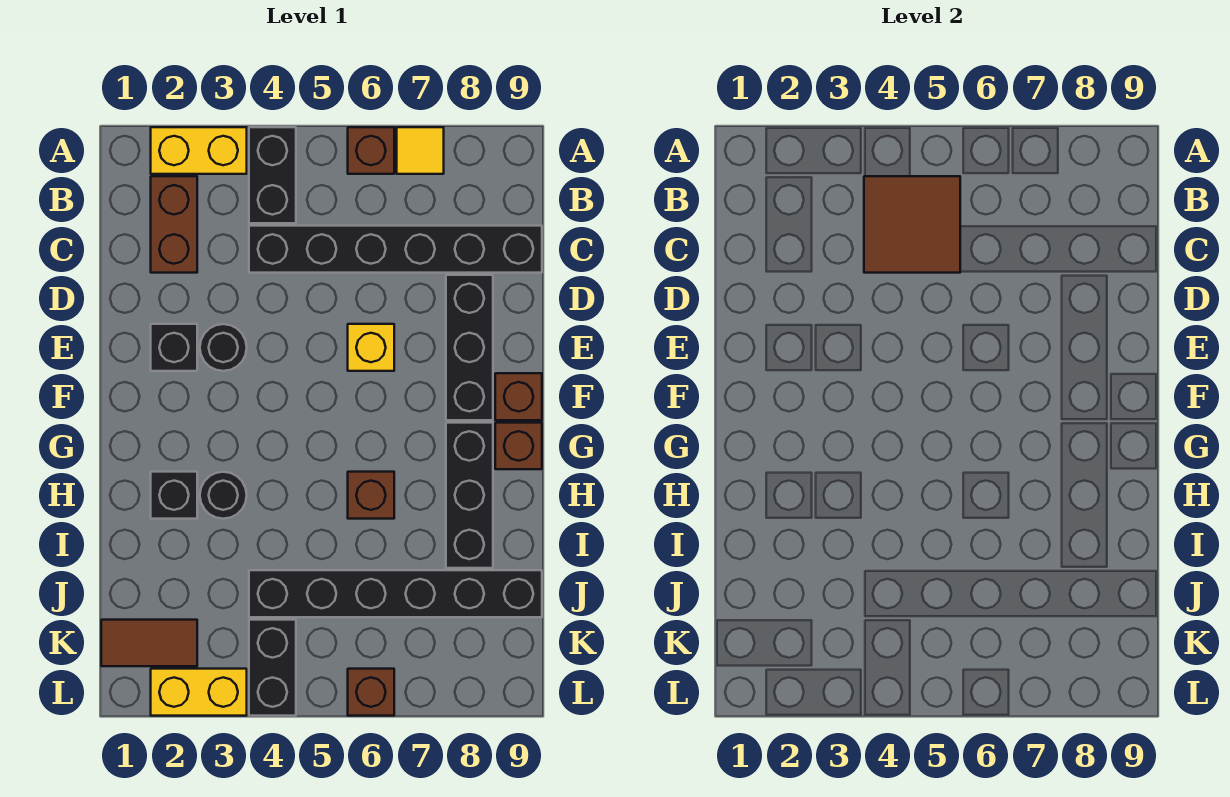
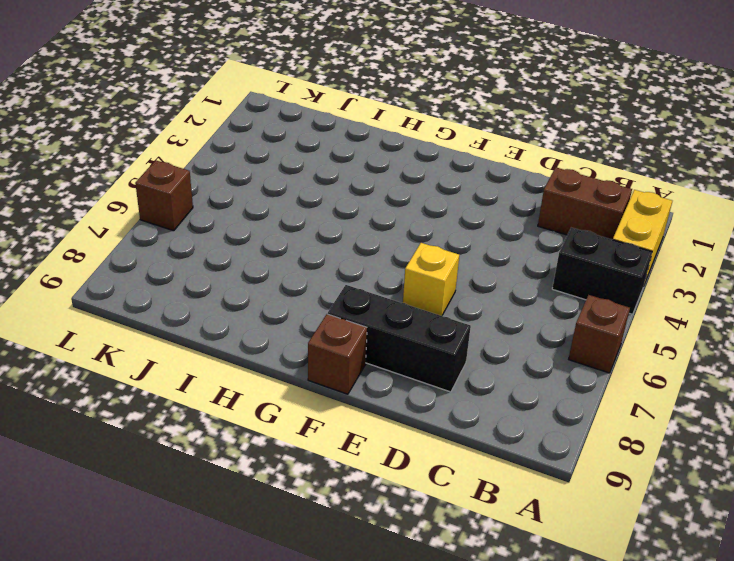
none -> yellow 1x1 tile [397,127,444,174]
none -> black 1x6 brick [249,226,542,273]
none -> black 1x1 brick [151,324,197,371]

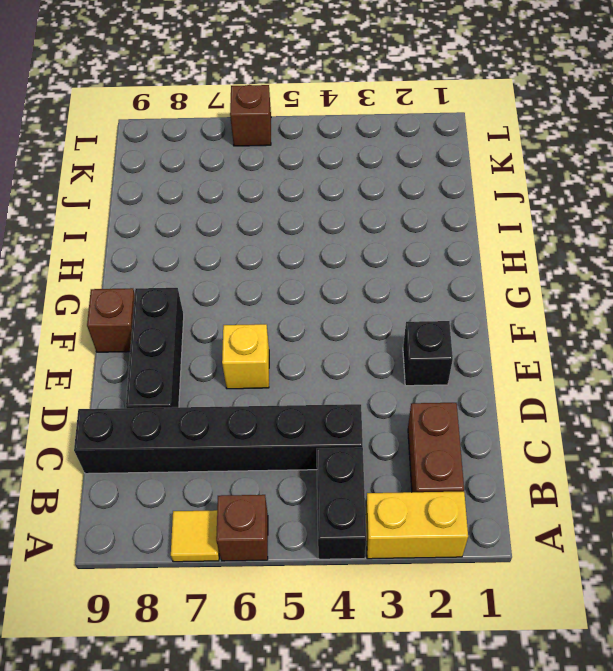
none -> black 1x1 round brick [200,324,247,371]
none -> black 1x3 brick [446,423,493,568]
none -> brown 1x1 brick [495,423,542,469]

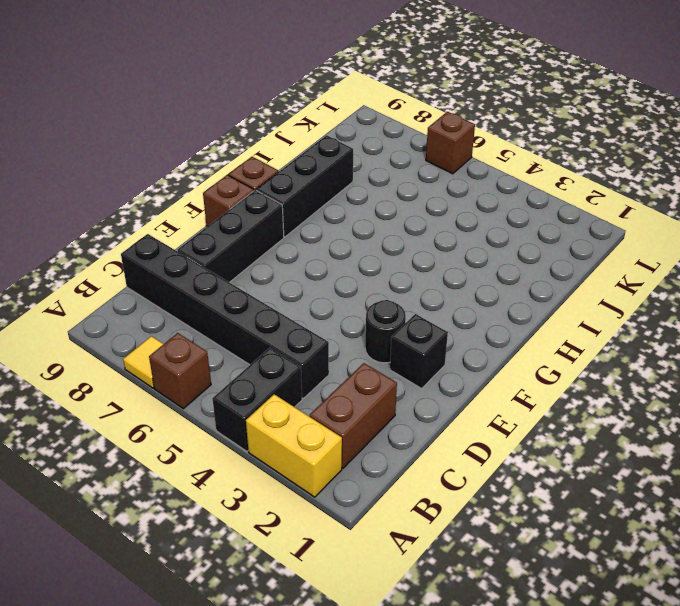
none -> yellow 1x1 brick [348,324,394,371]
none -> black 1x1 brick [151,472,197,519]
none -> black 1x1 round brick [200,472,247,519]

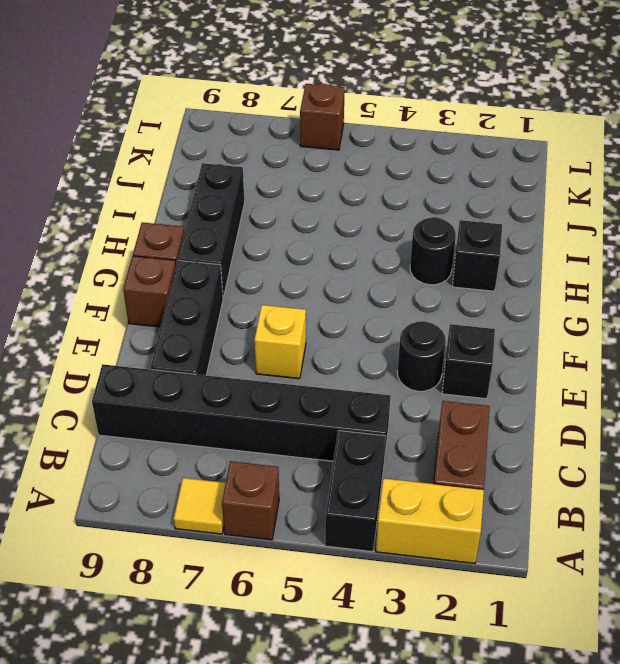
none -> brown 1x1 brick [348,472,394,519]
none -> black 1x6 brick [249,570,542,617]
none -> brown 1x2 tile [101,620,197,666]

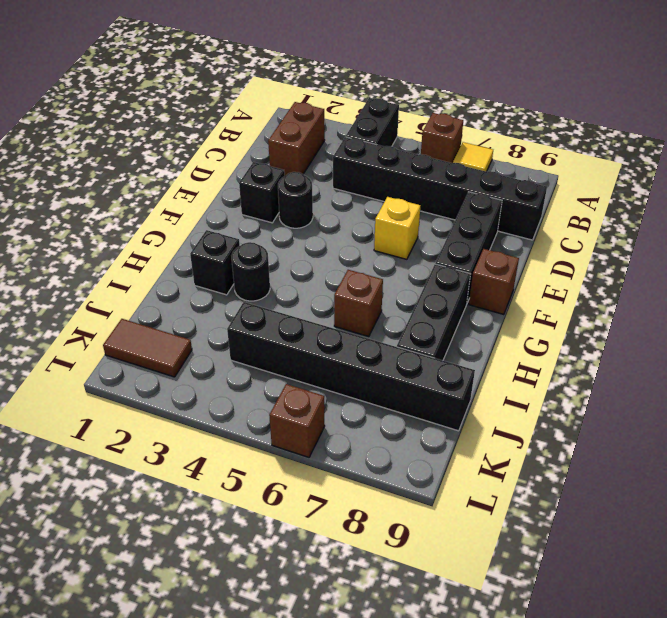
none -> yellow 1x2 brick [151,127,247,174]
none -> brown 1x1 brick [495,423,542,469]
none -> black 1x2 brick [249,620,296,716]

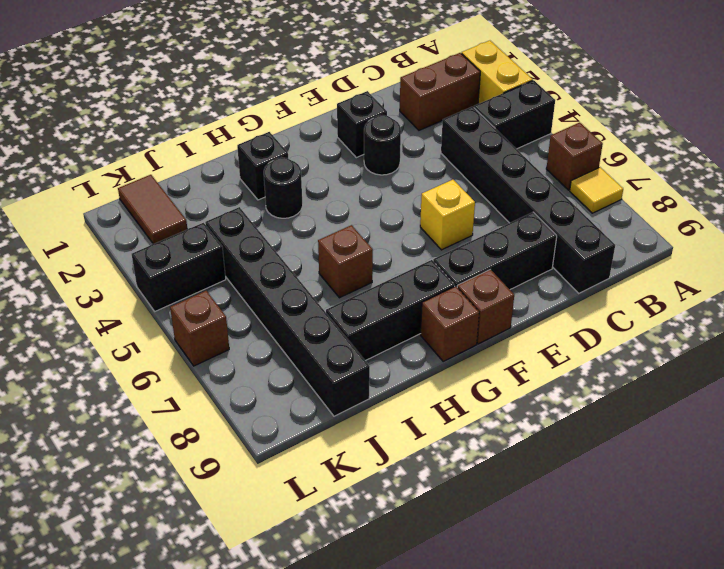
none -> yellow 1x2 brick [151,669,247,716]
none -> brown 2x2 tile [864,176,960,273]

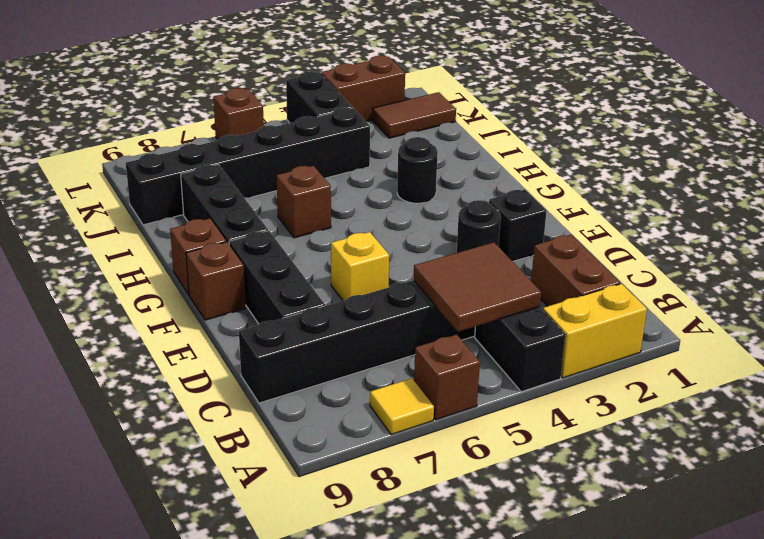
brown 1x2 brick [322,56,405,121] -> yellow 1x2 brick [151,669,247,716]
none -> black 1x1 brick [151,472,197,519]

